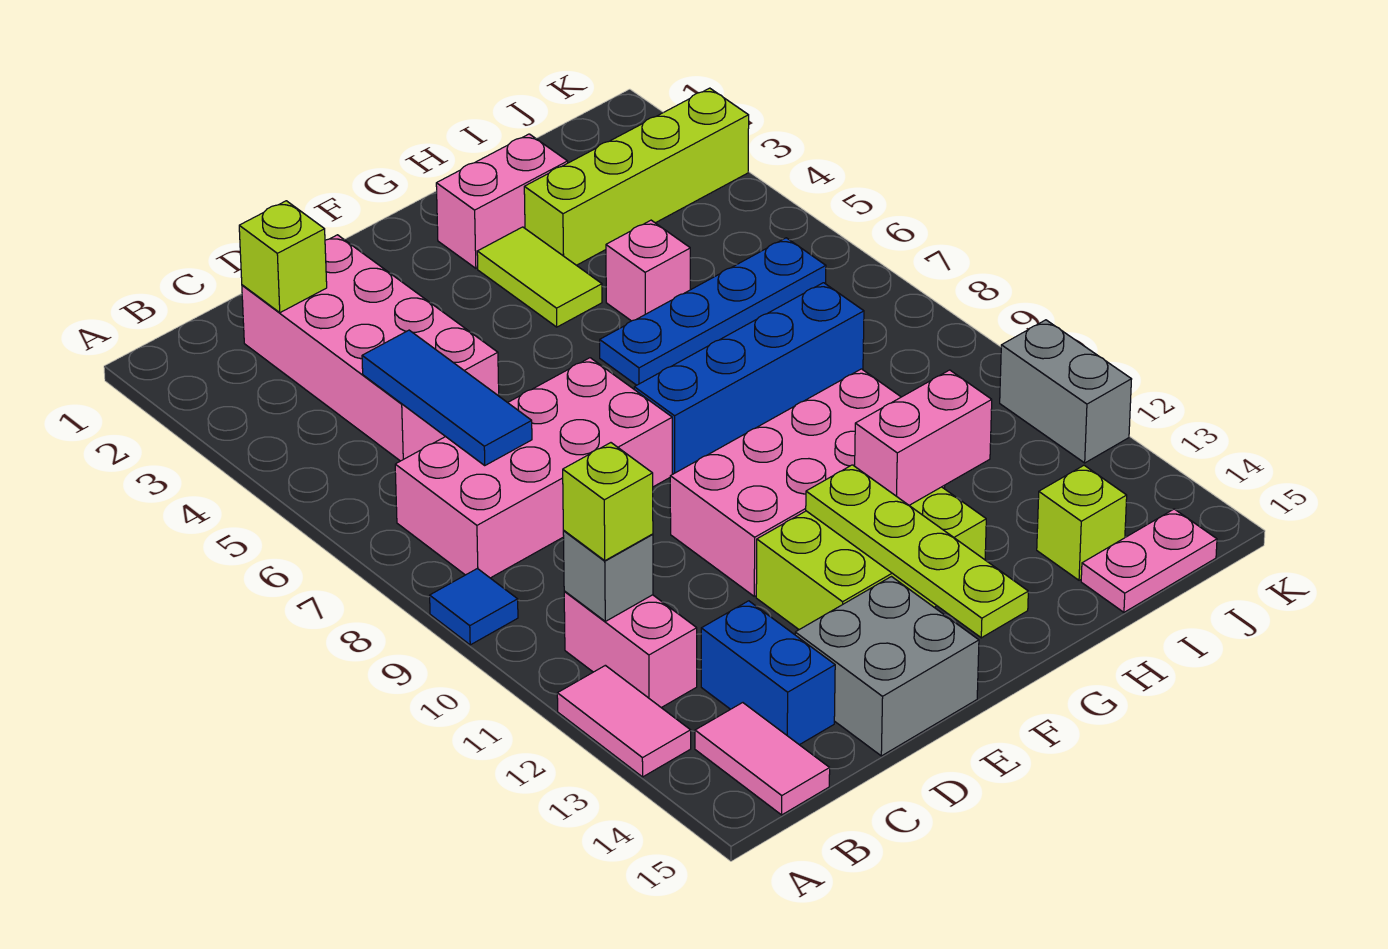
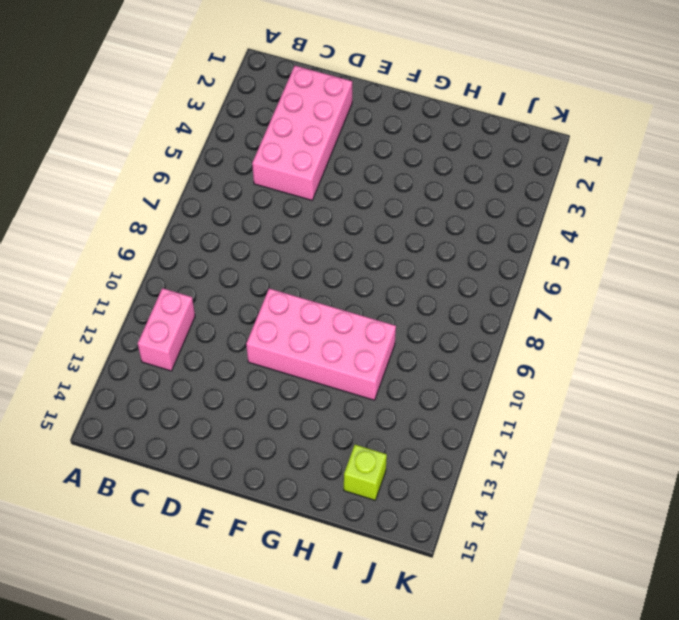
none -> blue 1x1 tile [430,569,518,645]
none -> pink 1x2 tile [557,665,691,777]
none -> pink 2x4 brick [395,358,672,578]

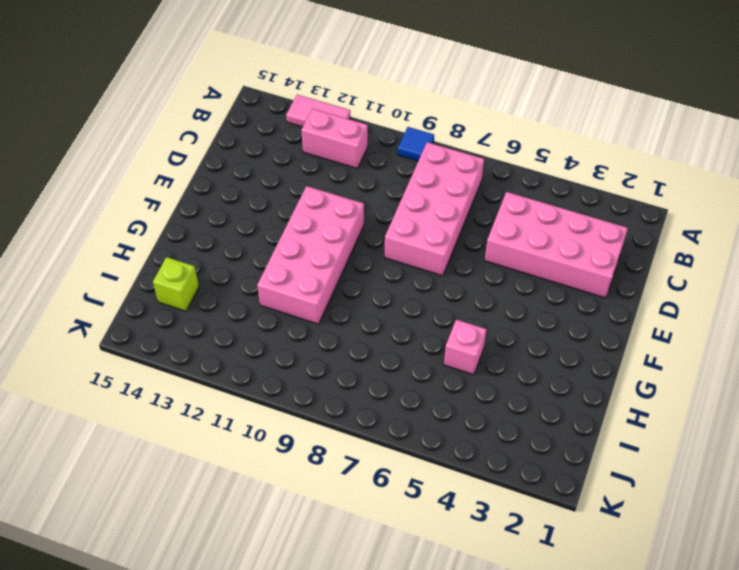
none -> pink 1x2 tile [695,703,830,815]
none -> blue 1x2 brick [701,601,835,745]
none -> grey 2x2 brick [795,577,979,756]

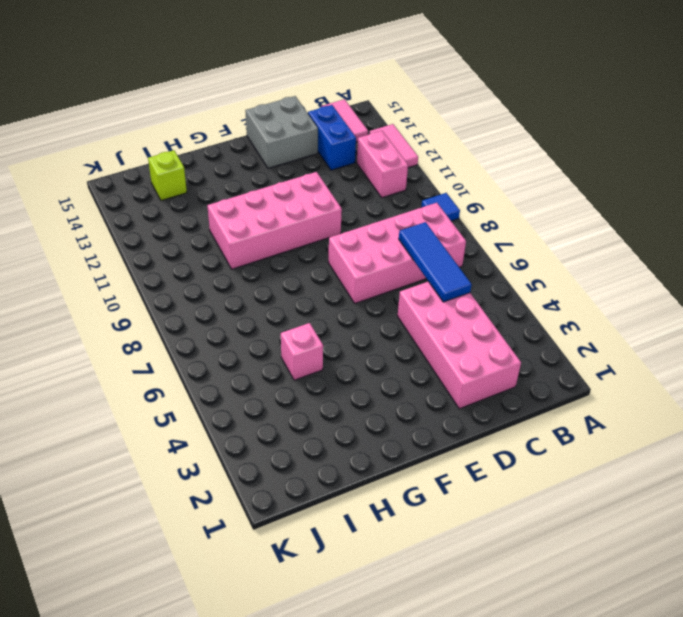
none -> lime 2x3 brick [756,487,986,630]
none -> blue 1x4 brick [634,283,864,474]
none -> pink 1x2 brick [436,134,568,268]

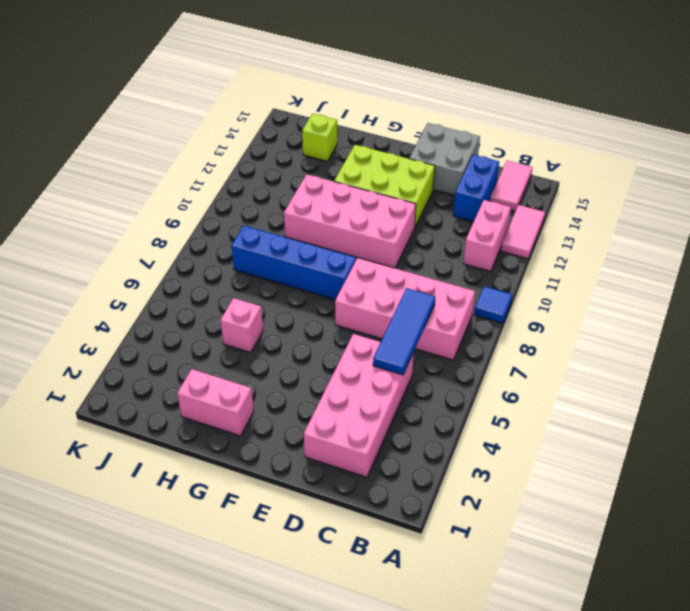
none -> lime 1x2 tile [477,227,602,327]
none -> blue 1x4 plate [600,238,826,385]
none -> lime 1x4 brick [524,88,749,265]

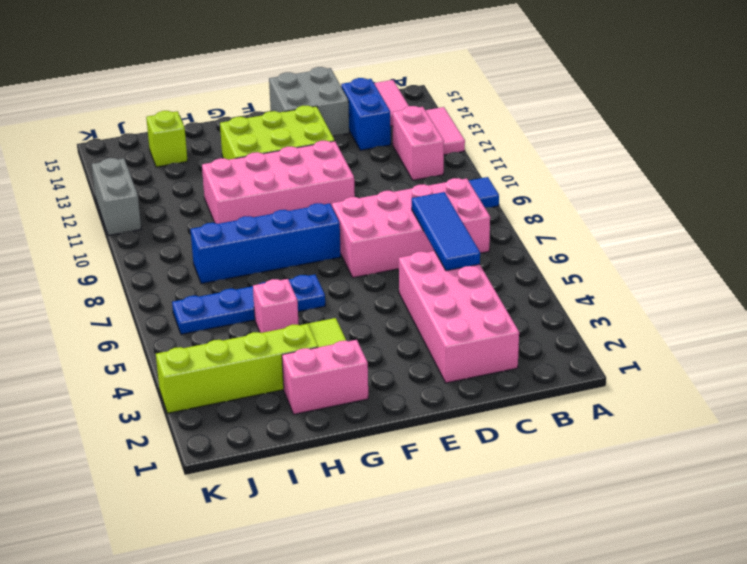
none -> pink 1x2 plate [1081,509,1217,612]
none -> grey 1x1 brick [563,531,653,621]
none -> lime 1x1 brick [239,201,327,313]

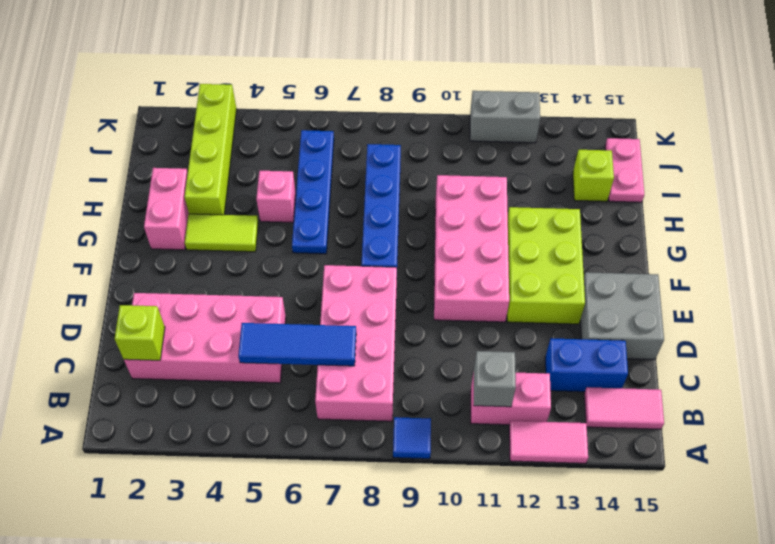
none -> lime 1x4 plate [806,465,1028,638]
none -> pink 1x2 brick [855,370,992,505]
none -> lime 1x1 brick [563,443,653,561]

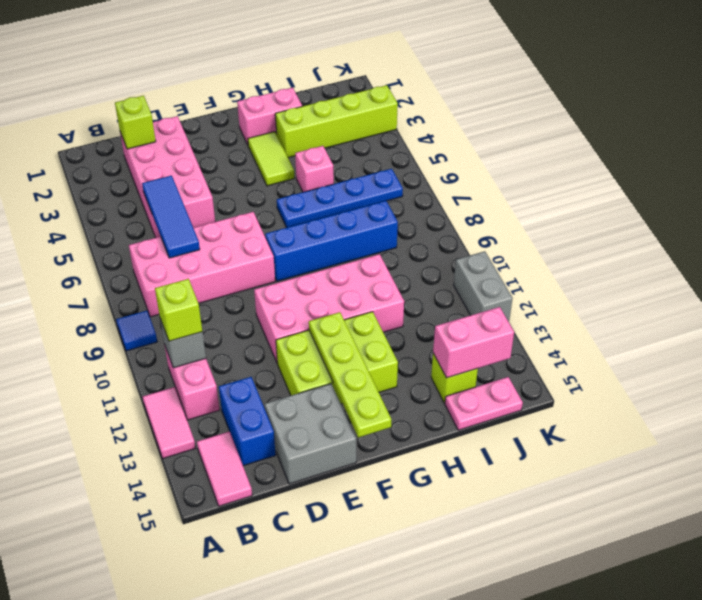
pink 1x2 brick [433,307,514,378] -> pink 1x2 brick moved to [855,370,992,505]

